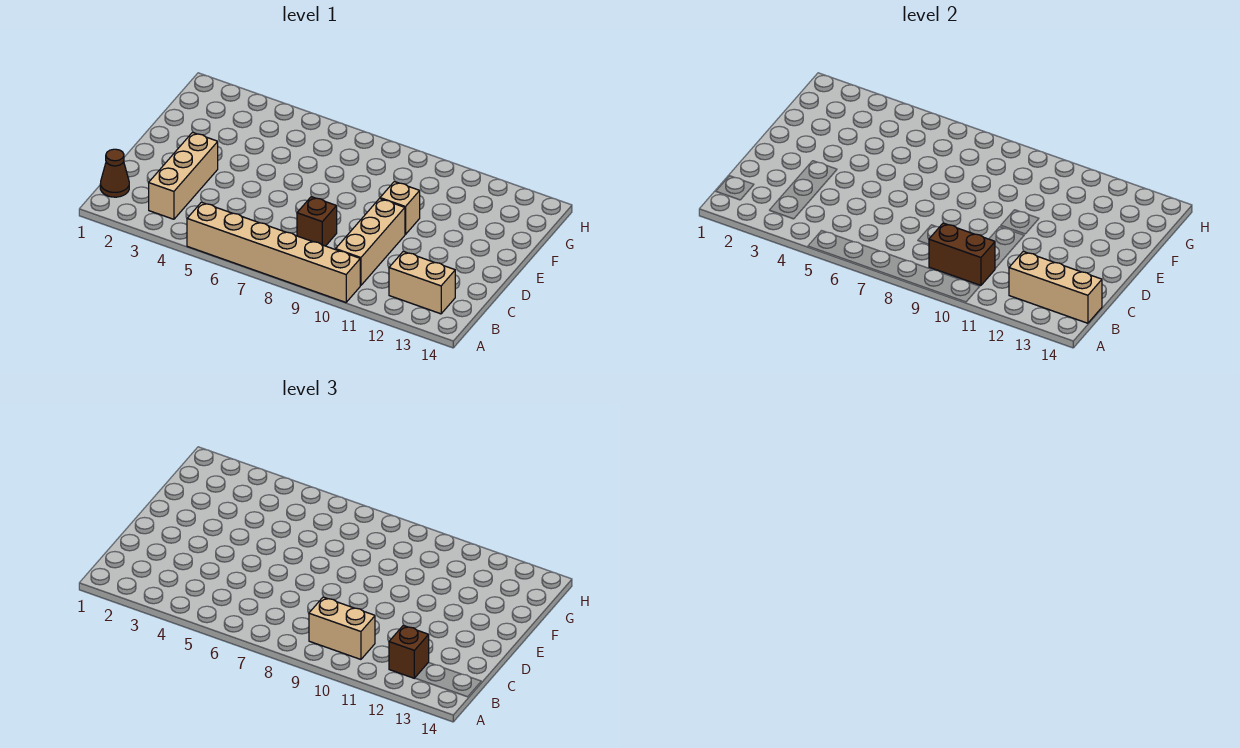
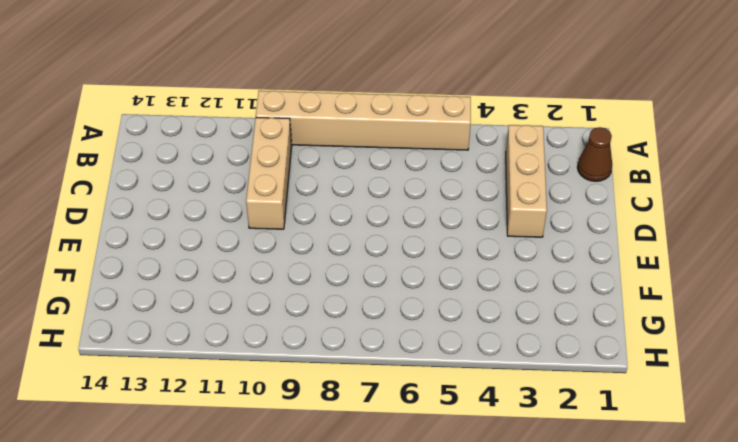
none -> tan 1x2 brick [389,251,455,314]
none -> brown 1x1 brick [297,197,337,246]

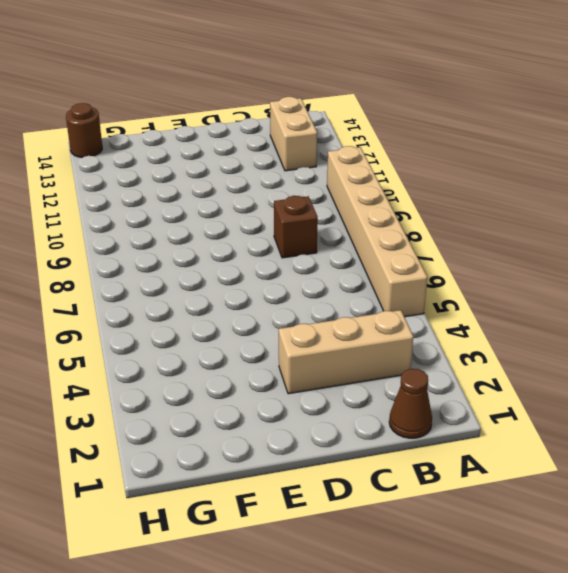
brown 1x1 round brick [66,103,102,158] -> none
none -> tan 1x3 brick [336,199,405,285]
none -> tan 1x1 brick [380,182,420,234]

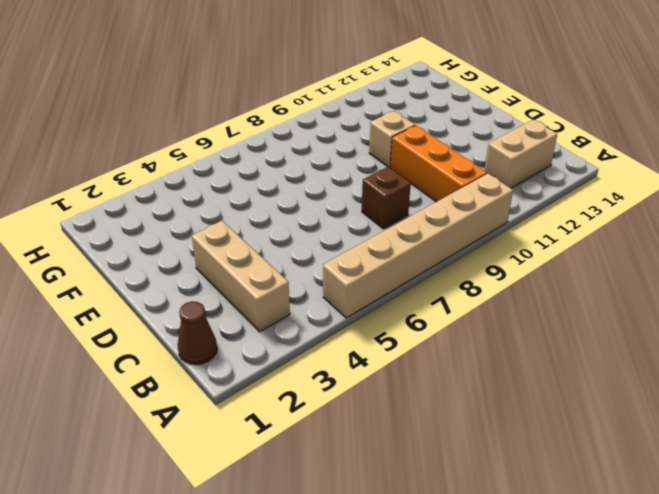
orange 1x3 brick [391,126,487,202] -> tan 1x3 brick [336,199,405,285]
none -> brown 1x2 brick [929,223,995,285]
none -> tan 1x3 brick [1009,251,1102,323]

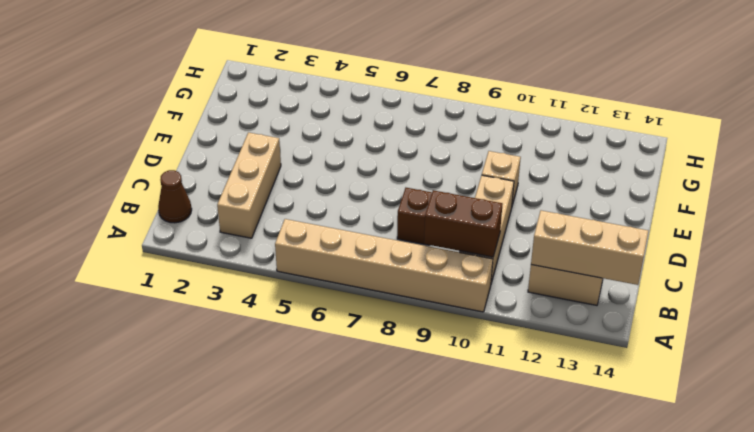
none -> tan 1x2 brick [309,597,375,659]
none -> brown 1x1 brick [389,625,429,678]

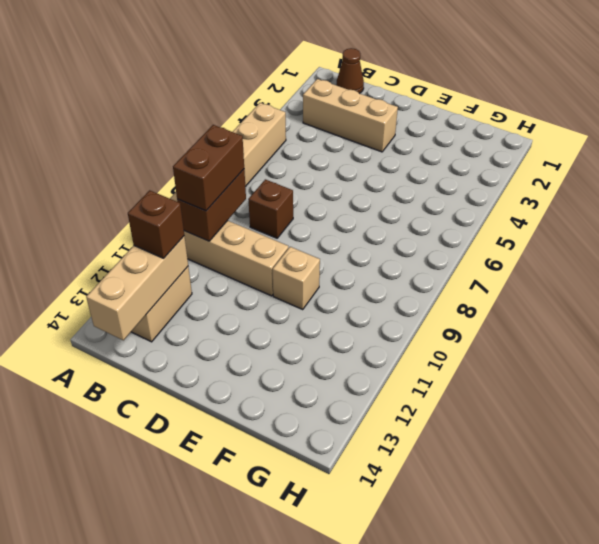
brown 1x2 brick [173,125,244,211] -> tan 1x2 brick [309,597,375,659]

